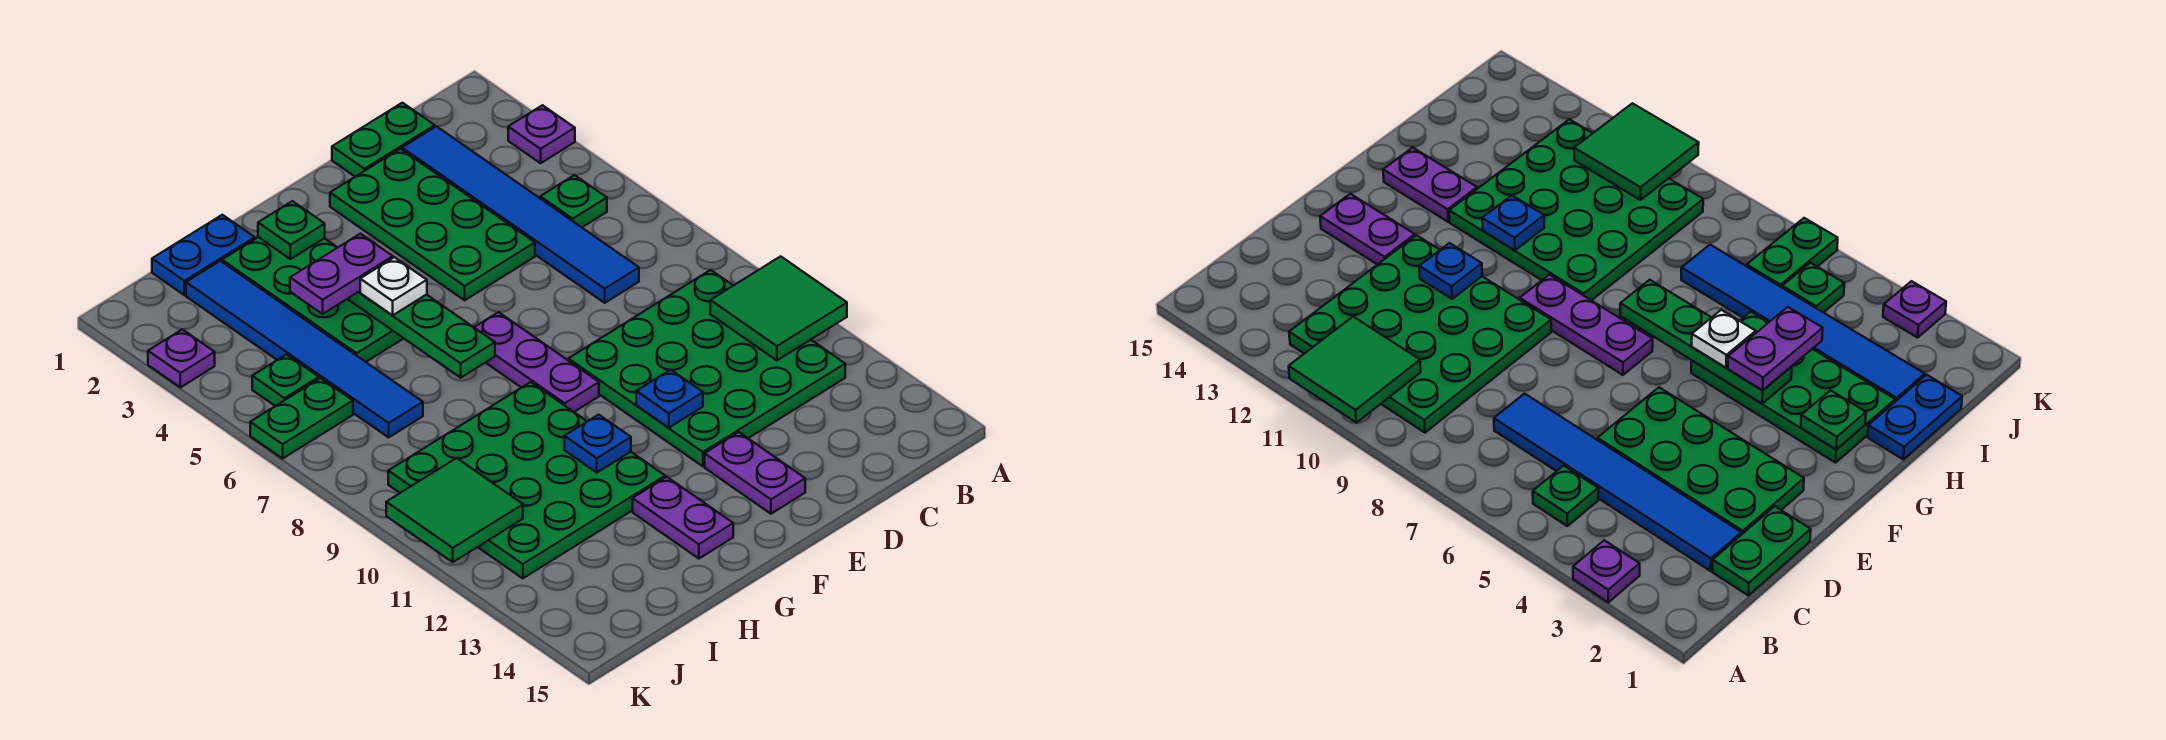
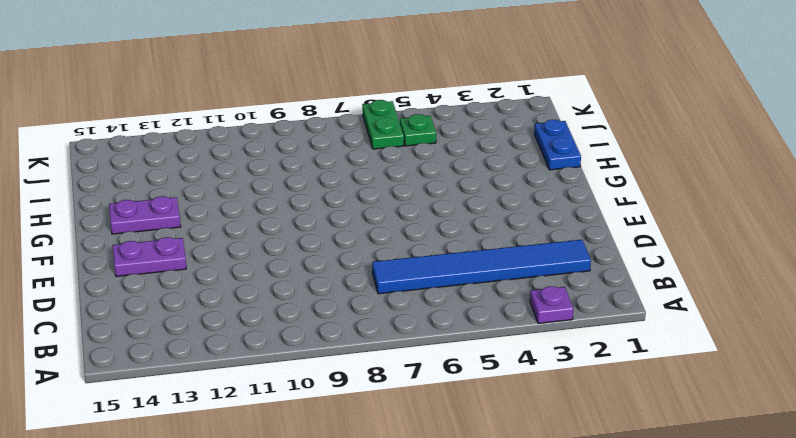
none -> green 1x1 plate [540,175,607,227]
none -> green 4x4 plate [568,270,845,466]
none -> green 1x2 plate [332,103,435,177]

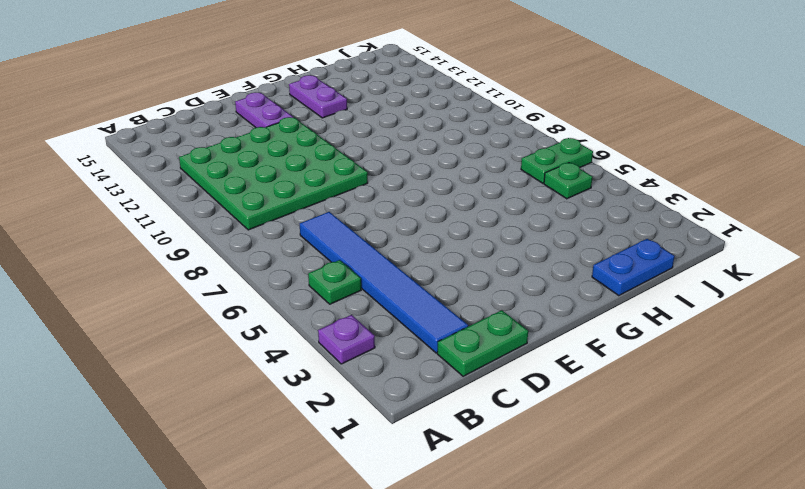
none -> green 2x4 plate [330,149,535,300]
none -> purple 1x3 plate [474,312,599,412]
none -> green 2x4 plate [222,237,404,362]

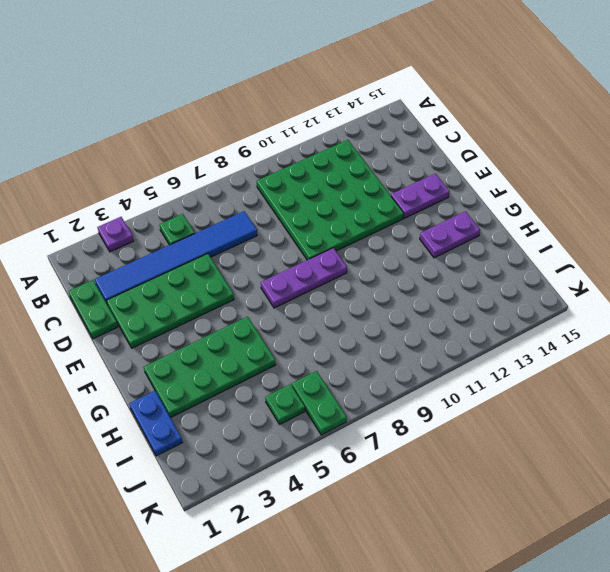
none -> green 4x4 plate [388,382,665,578]
none -> blue 1x6 tile [186,261,423,437]
none -> purple 1x1 plate [148,329,215,387]

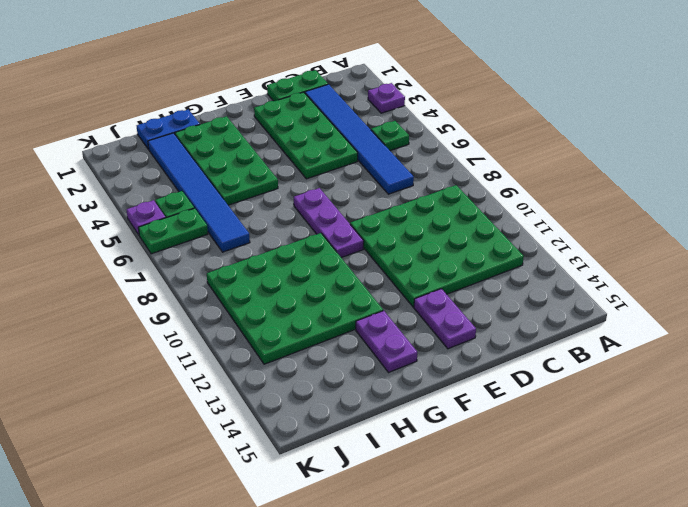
purple 1x1 plate [127,200,166,235] -> purple 1x1 plate moved to [148,329,215,387]
none -> green 2x2 tile [710,256,847,360]
none -> blue 1x1 plate [636,370,703,428]
none -> green 1x1 plate [258,201,325,259]

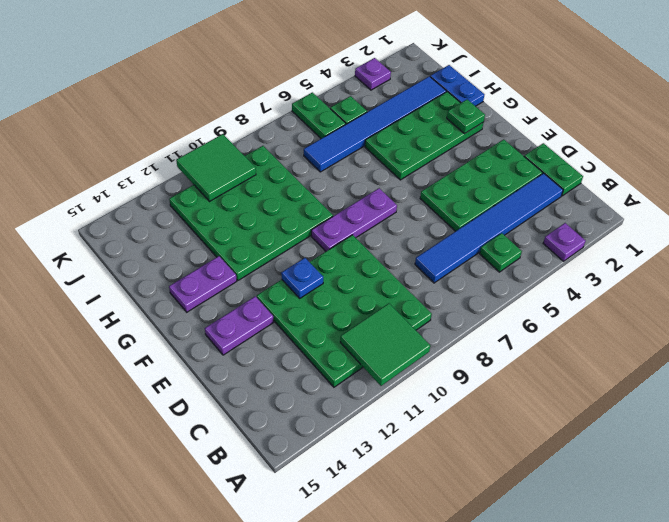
none -> green 1x4 plate [348,291,495,378]
none -> blue 1x1 plate [564,415,631,472]
none -> purple 1x2 plate [290,234,393,314]

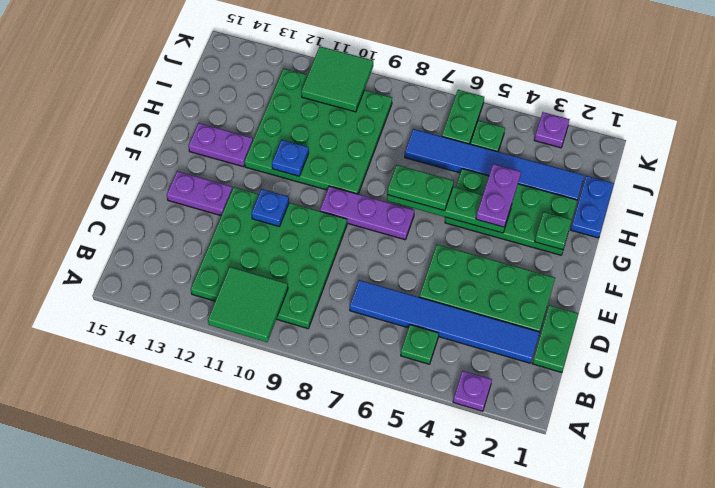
green 1x2 plate [387,165,454,211] -> none
none -> white 1x1 plate [360,257,427,315]

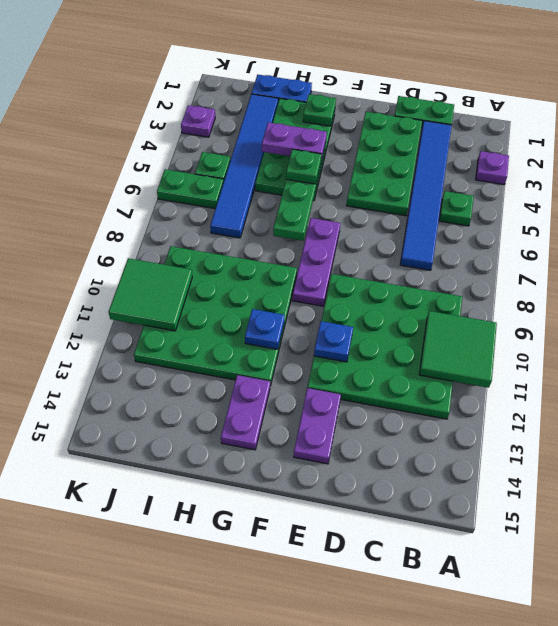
green 1x1 plate [286,149,321,184] -> white 1x1 plate [360,257,427,315]

